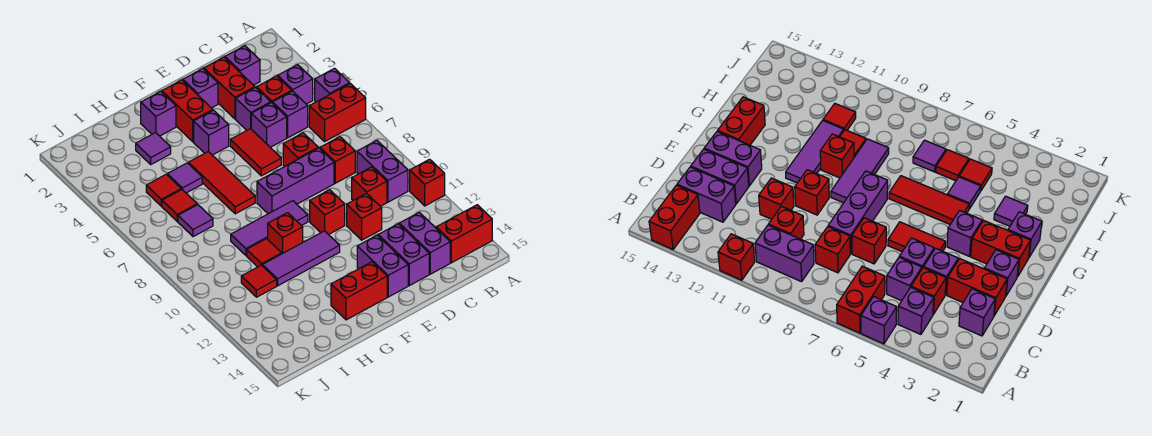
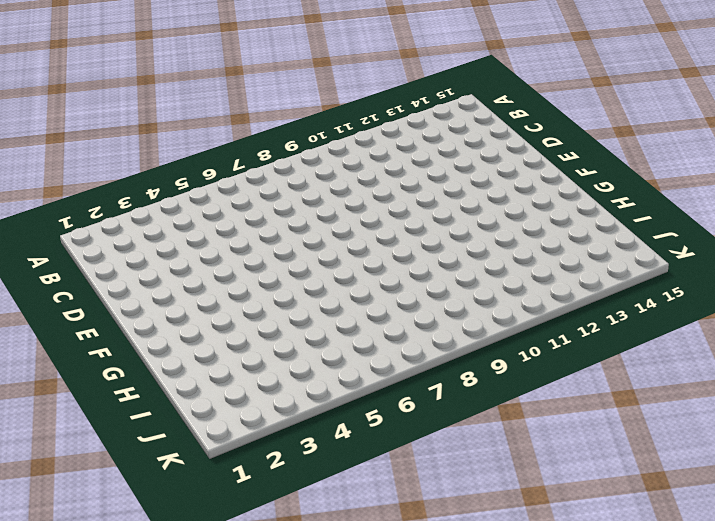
none -> purple 1x1 brick [315,68,350,102]
none -> red 1x2 brick [309,84,366,141]
none -> red 1x1 brick [410,159,445,206]
none -> red 1x2 brick [436,205,492,263]

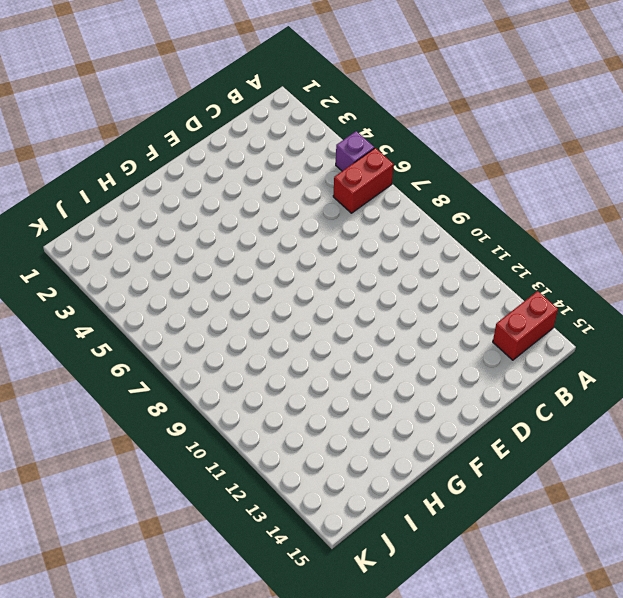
none -> red 1x1 brick [410,159,445,206]
none -> purple 1x1 brick [278,65,313,104]
none -> purple 1x2 brick [357,141,408,202]
none -> purple 1x1 brick [225,46,260,85]

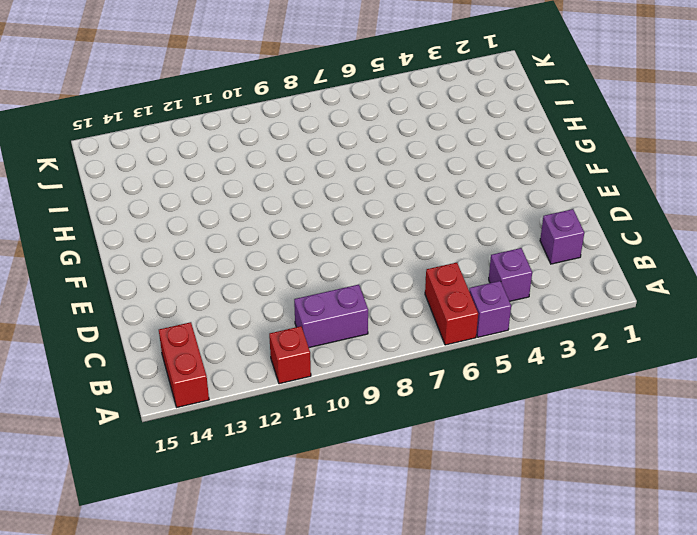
none -> red 1x1 brick [257,76,292,103]
none -> purple 1x1 brick [273,91,308,138]
none -> red 1x1 brick [320,137,355,183]
none -> red 1x1 brick [352,167,387,206]

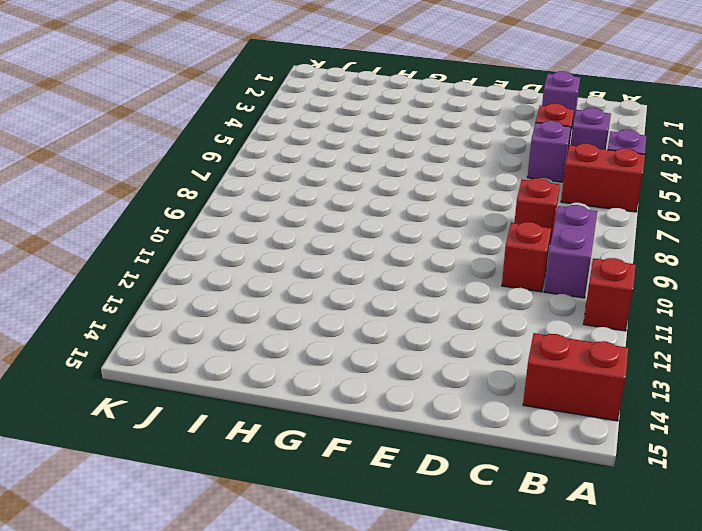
none -> purple 1x2 brick [399,212,450,274]
none -> red 1x2 brick [204,57,255,119]
none -> purple 1x1 brick [236,87,271,130]
none -> purple 1x1 brick [251,102,287,147]

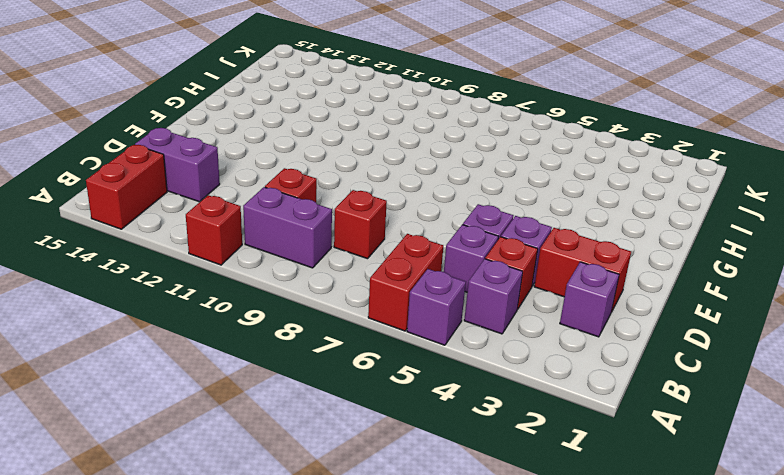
none -> red 1x1 brick [283,133,318,167]
none -> purple 1x3 brick [257,148,334,214]
none -> red 1x1 brick [347,194,382,240]
none -> purple 1x2 brick [378,224,429,286]

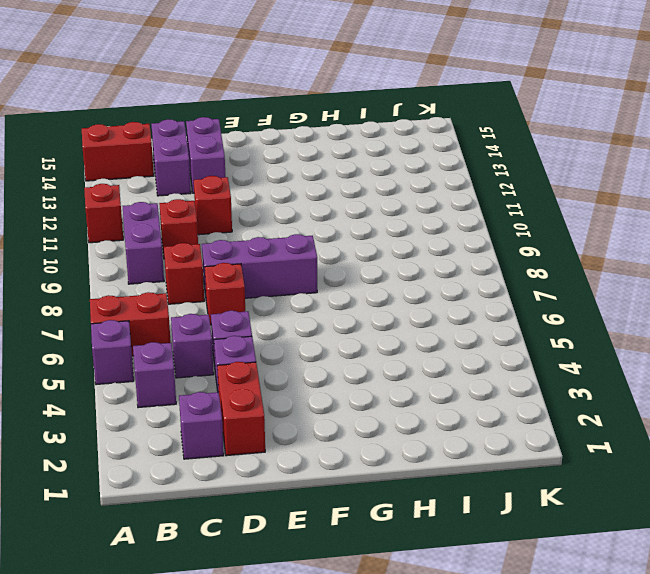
none -> red 1x1 brick [257,76,292,103]
none -> purple 1x1 brick [183,69,218,108]
none -> red 1x2 tile [230,129,281,176]
none -> red 1x1 brick [310,190,345,235]

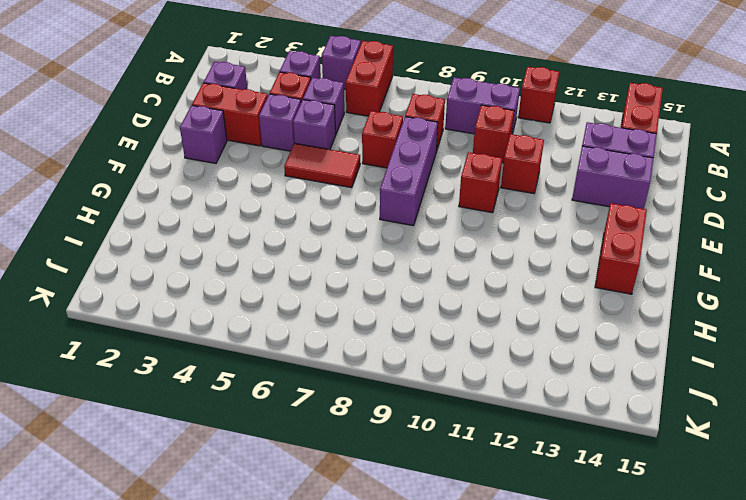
none -> purple 1x2 brick [357,235,408,297]
none -> red 1x2 brick [162,80,213,142]
none -> purple 1x1 brick [194,110,229,155]
none -> purple 1x3 tile [231,201,308,255]

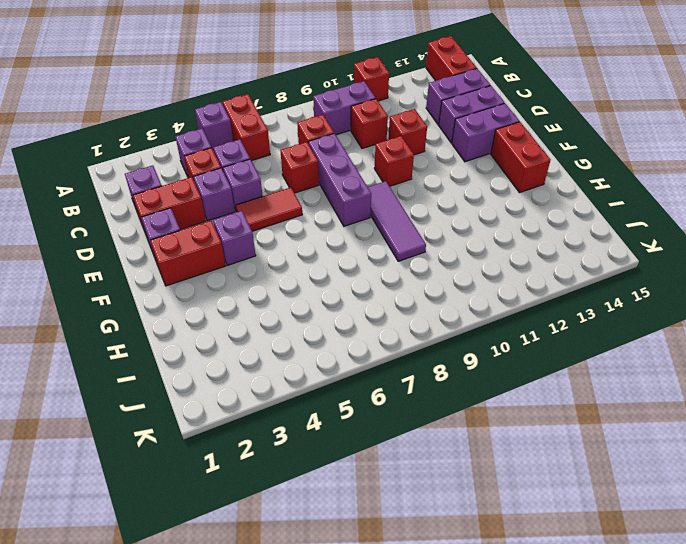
none -> purple 1x3 tile [262,231,340,286]
none -> purple 1x1 brick [141,91,176,136]
none -> red 1x3 tile [188,151,255,214]
none -> red 1x1 brick [268,213,303,254]

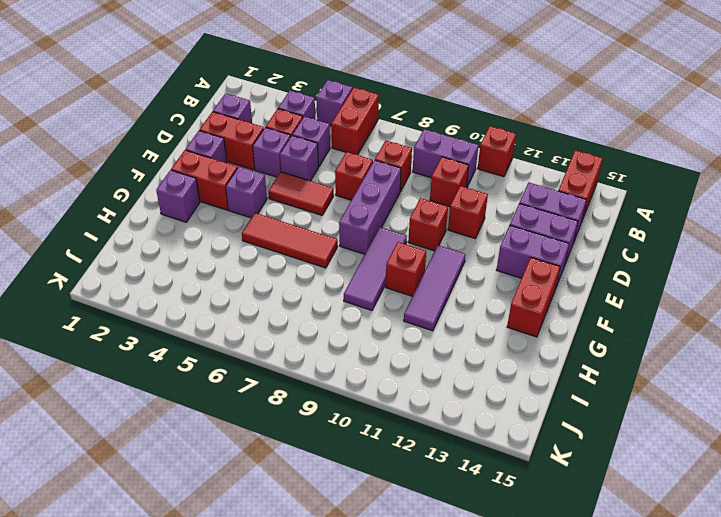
none -> purple 1x1 tile [136,133,171,164]
none -> purple 1x1 tile [167,163,202,193]
none -> red 1x1 tile [247,239,282,267]
none -> red 1x1 tile [146,174,181,206]

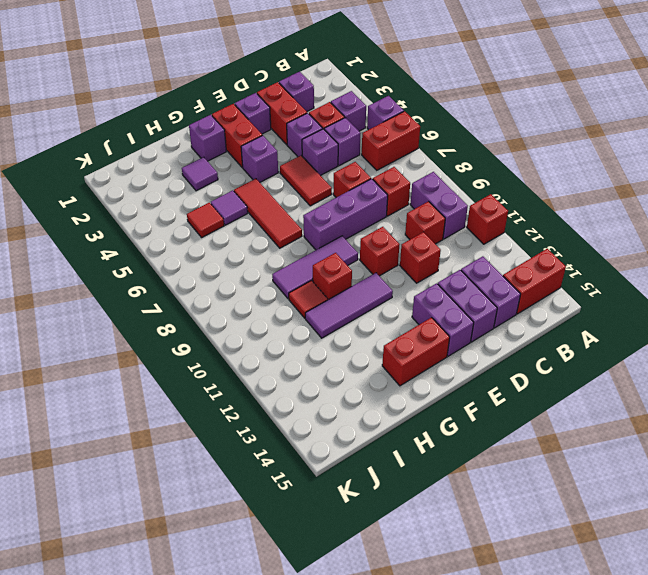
none -> red 1x1 tile [162,190,197,221]
none -> purple 1x1 tile [178,205,213,237]
none -> red 1x1 tile [241,265,277,297]

